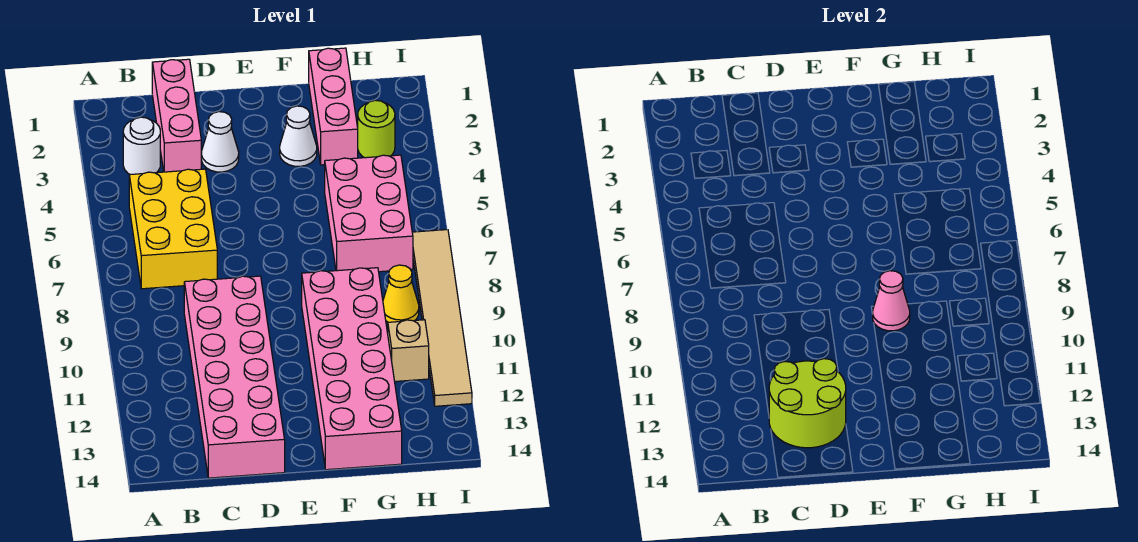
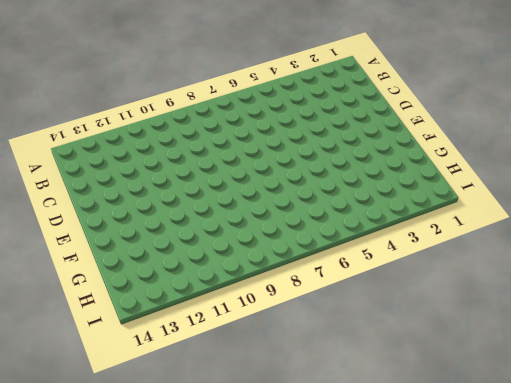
none -> white 1x1 round brick [123,117,160,175]
none -> yellow 2x3 brick [129,169,217,289]
none -> pink 1x3 brick [152,59,201,172]

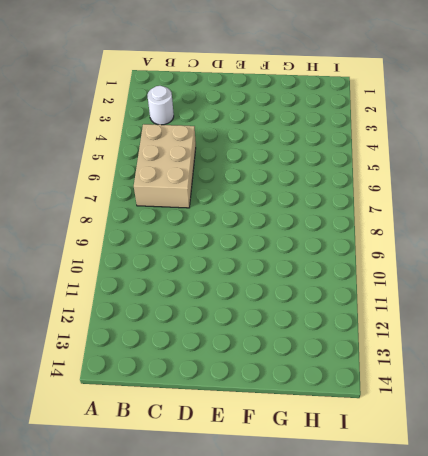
tan 2x3 brick [134,124,196,208] -> yellow 2x3 brick [129,169,217,289]
none -> pink 1x3 brick [152,59,201,172]
none -> pink 2x6 brick [184,276,285,478]
none -> white 1x1 cone [201,112,239,172]

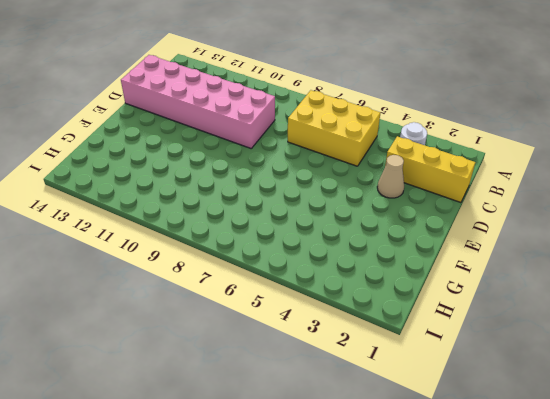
yellow 1x3 brick [385,136,475,203] -> pink 1x3 brick [152,59,201,172]
tan 1x1 cone [377,155,404,198] -> white 1x1 cone [201,112,239,172]
none -> white 1x1 cone [280,106,317,166]
none -> pink 2x6 brick [302,268,402,470]
none -> pink 1x3 brick [309,48,358,165]

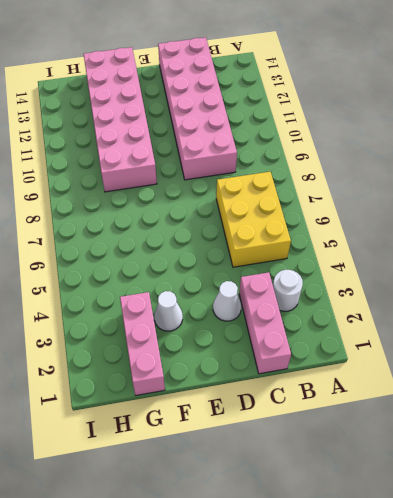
none -> pink 2x3 brick [325,155,413,272]
none -> lime 1x1 round brick [358,100,395,158]
none -> yellow 1x1 cone [383,265,419,322]

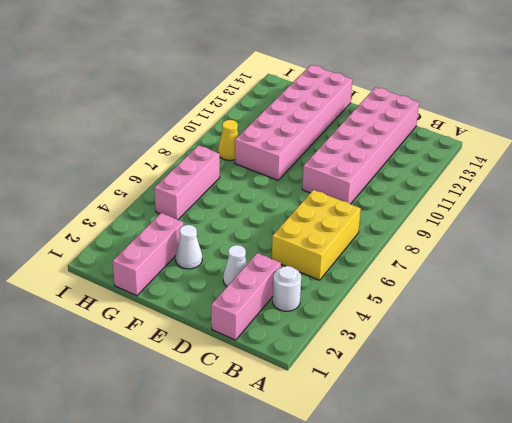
pink 1x3 brick [154,145,220,220] -> pink 2x3 brick [325,155,413,272]
none -> lime 1x1 round brick [358,100,395,158]
none -> tan 1x1 brick [388,320,429,381]
none -> tan 1x6 tile [412,230,472,406]

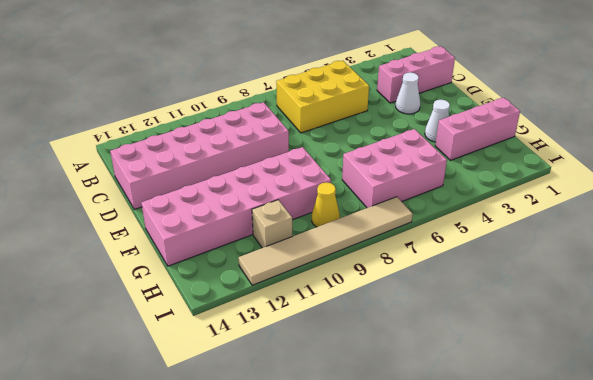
none -> white 1x1 round brick [123,117,160,175]
none -> lime 1x1 round brick [358,100,395,158]
none -> lime 2x2 round brick [769,359,846,448]

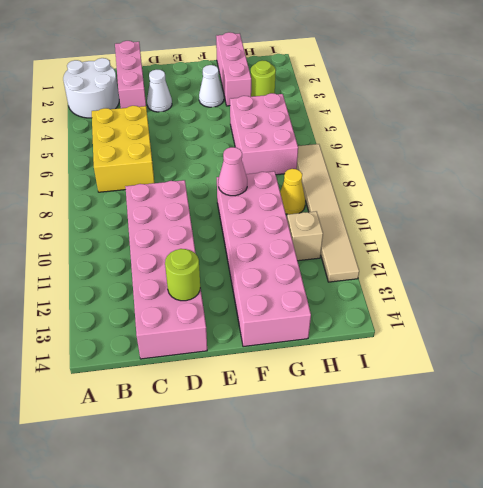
white 2x2 round brick [63,58,119,118] -> white 1x1 round brick [123,117,160,175]
lime 1x1 round brick [165,249,200,301] -> lime 2x2 round brick [769,359,846,448]

